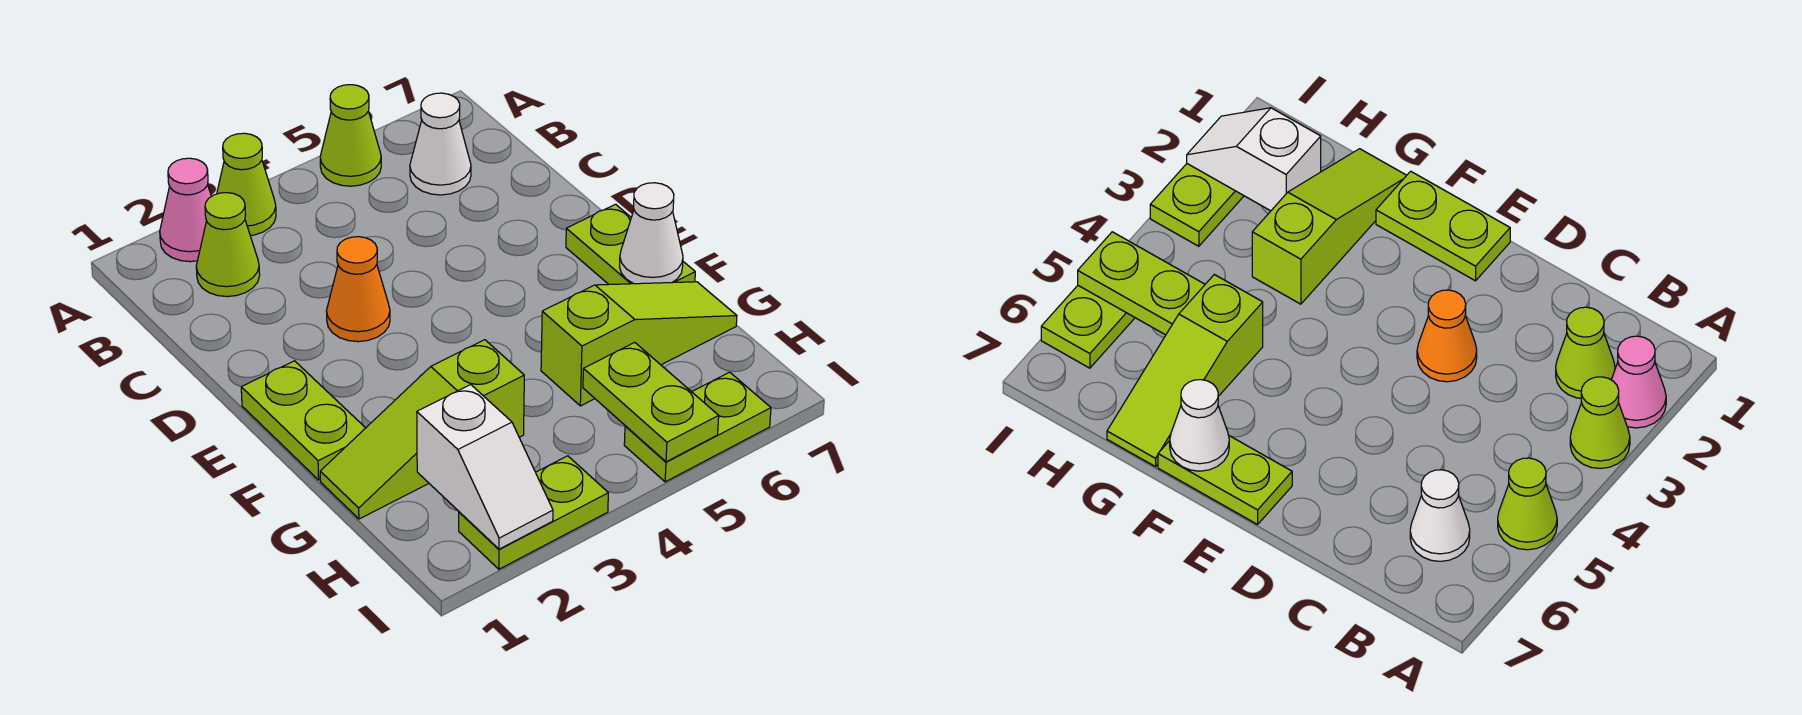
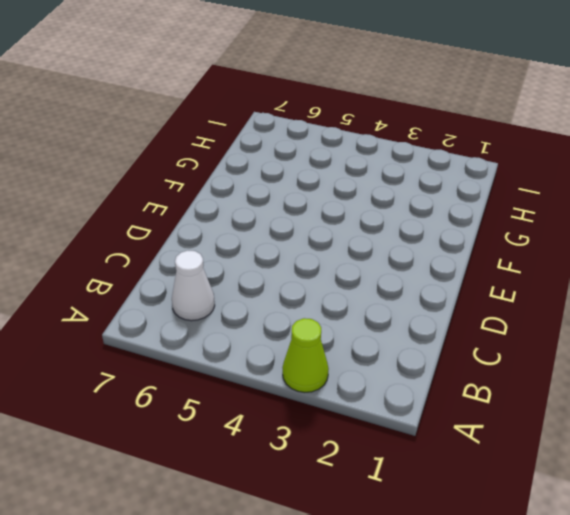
none -> pink 1x1 cone [160,158,211,262]
none -> lime 1x1 cone [320,85,381,186]
none -> lime 1x1 cone [196,193,260,297]

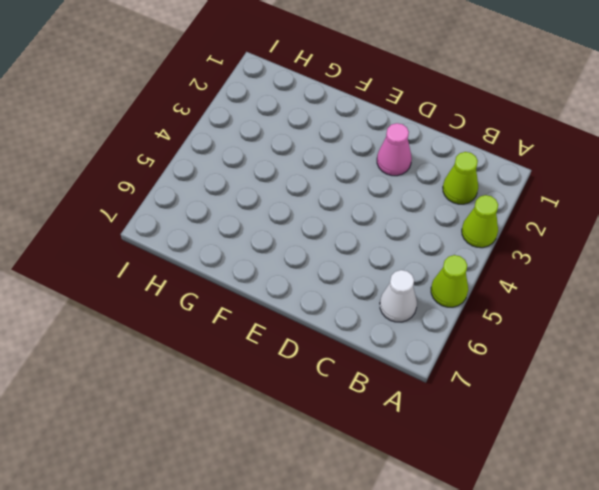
pink 1x1 cone [377,123,412,176] -> pink 1x1 cone moved to [160,158,211,262]
none -> orange 1x1 cone [326,237,390,342]
none -> lime 1x2 plate [241,361,365,480]
none -> lime 1x2 plate [566,204,695,284]

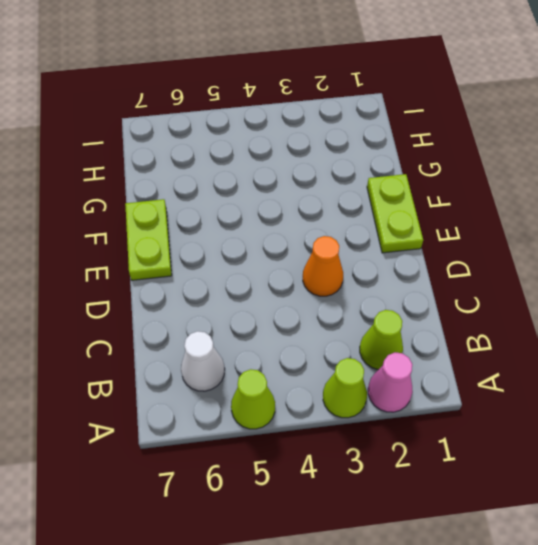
none -> lime 1x3 slope [320,340,524,519]
none -> lime 1x3 slope [541,282,737,406]
none -> lime 1x2 plate [459,456,608,569]

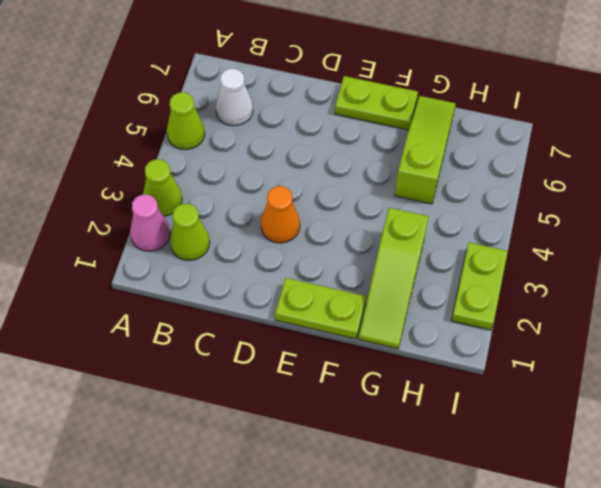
none -> lime 1x2 plate [624,372,771,482]
none -> white 1x1 cone [619,183,683,284]
none -> white 1x2 slope [417,385,553,549]

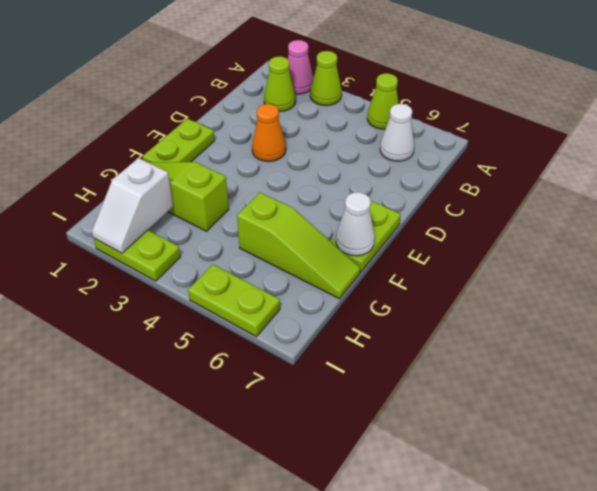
none -> lime 1x2 plate [583,342,719,462]

